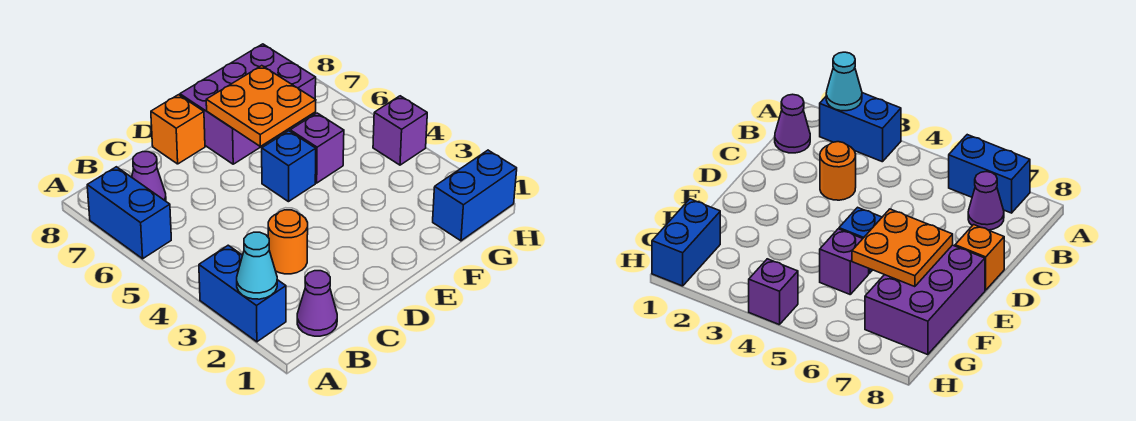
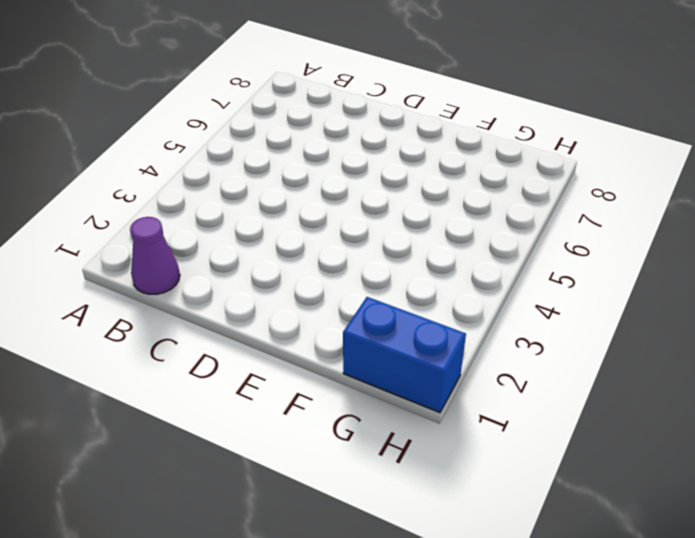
none -> blue 1x2 brick [199,245,286,342]
none -> blue 1x2 brick [87,167,171,259]
none -> purple 1x1 cone [132,152,166,201]

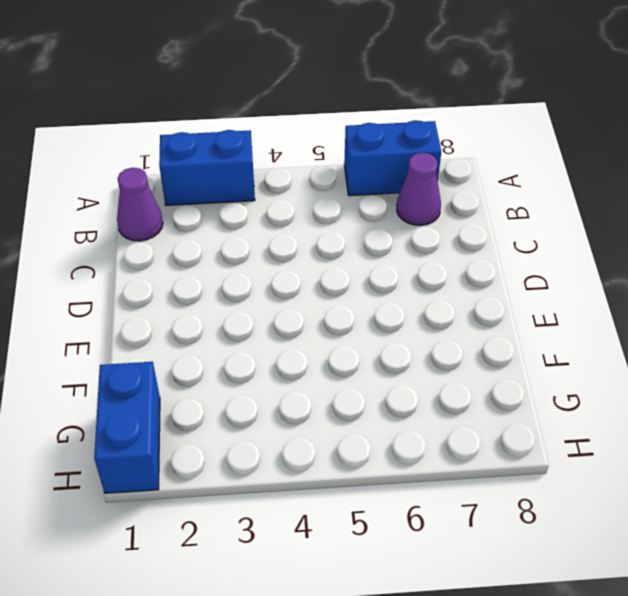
none -> orange 1x1 round brick [268,210,308,274]
none -> orange 1x1 brick [151,95,205,164]
none -> blue 1x1 brick [262,131,316,202]

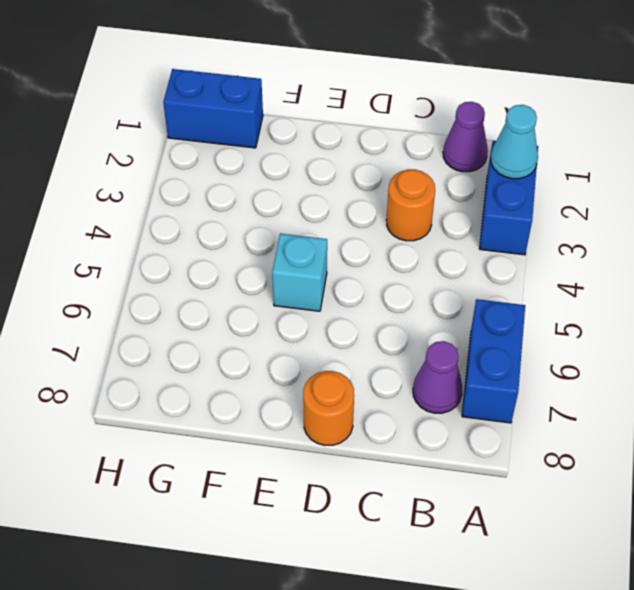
orange 1x1 round brick [303,371,354,445] -> orange 1x1 brick [151,95,205,164]
cyan 1x1 brick [272,234,327,311] -> blue 1x1 brick [262,131,316,202]
none -> purple 2x3 brick [180,44,316,164]
none -> purple 1x1 brick [290,113,344,183]
none -> purple 1x1 brick [373,96,427,165]

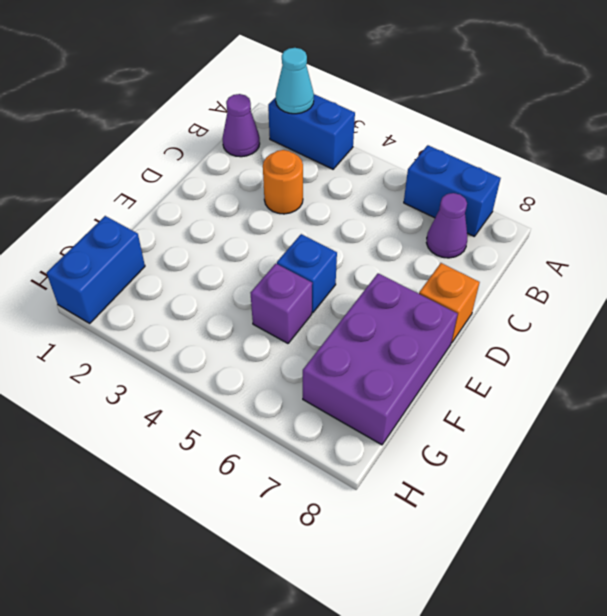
none -> purple 1x1 brick [373,96,427,165]
none -> orange 2x2 plate [206,66,316,146]

